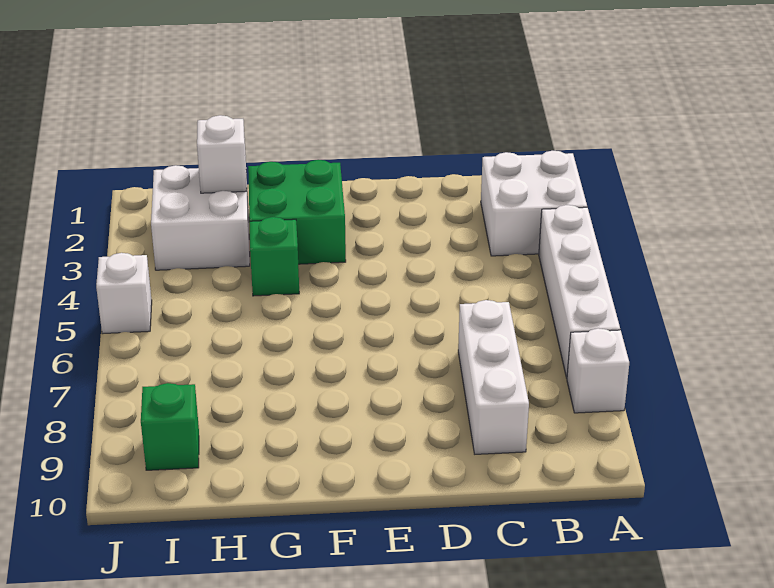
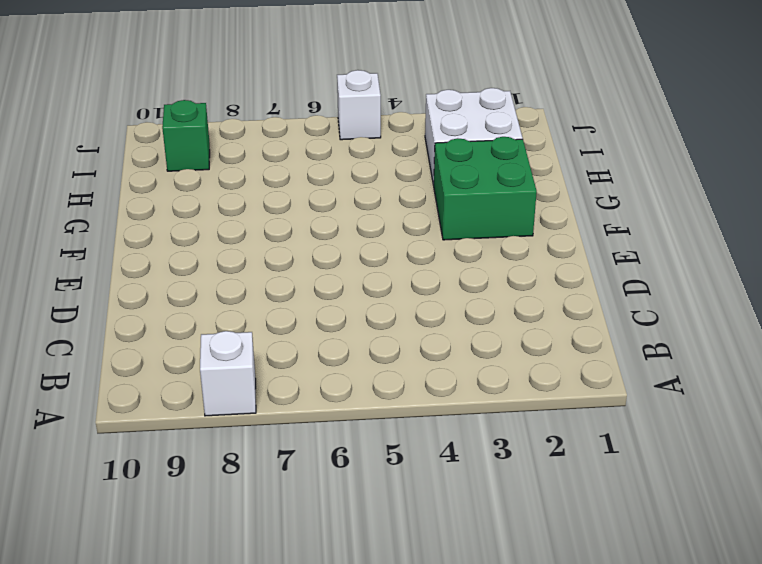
none -> white 2x2 brick [481,151,587,256]
none -> white 1x4 brick [539,205,620,378]

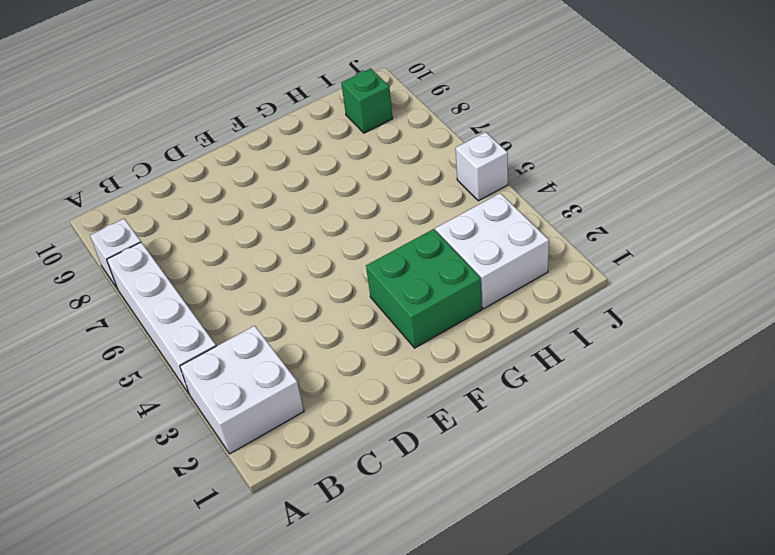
none -> white 1x3 brick [458,300,529,454]
none -> green 1x1 brick [249,217,299,296]

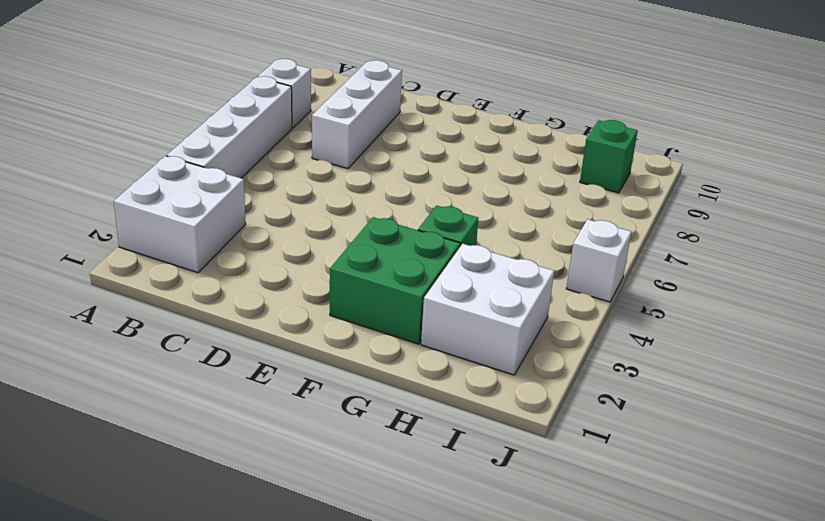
none -> white 1x1 brick [197,115,247,193]

